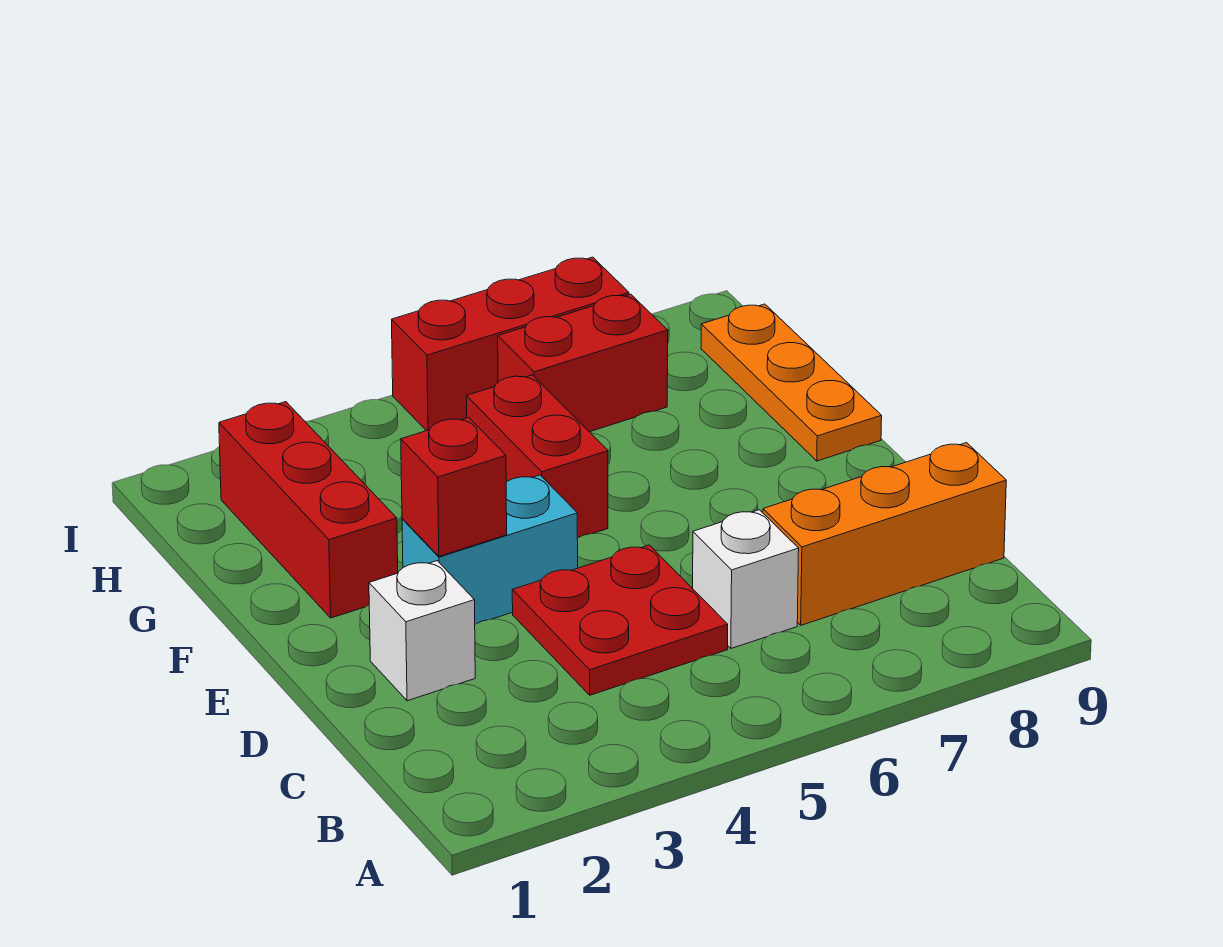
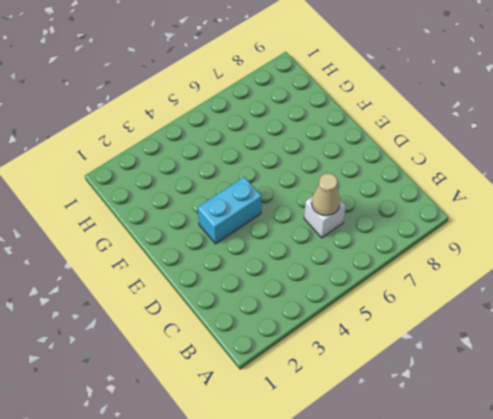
tan 1x1 cone [311,174,340,216] -> none
none -> red 2x2 plate [512,545,728,695]
none -> orange 1x3 brick [763,443,1006,625]

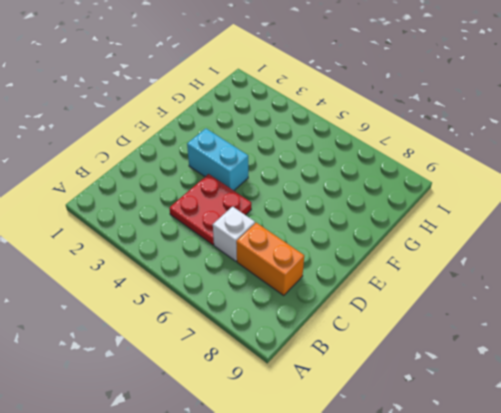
orange 1x2 brick [236,223,304,295] -> orange 1x3 brick [763,443,1006,625]
none -> white 1x1 brick [369,561,475,701]
none -> red 1x3 brick [219,402,398,618]

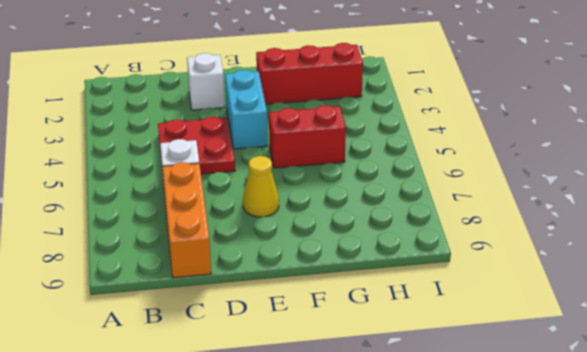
yellow 1x1 cone [243,156,279,217] -> none
none -> orange 1x3 plate [701,304,882,461]
none -> red 1x2 brick [498,294,668,432]

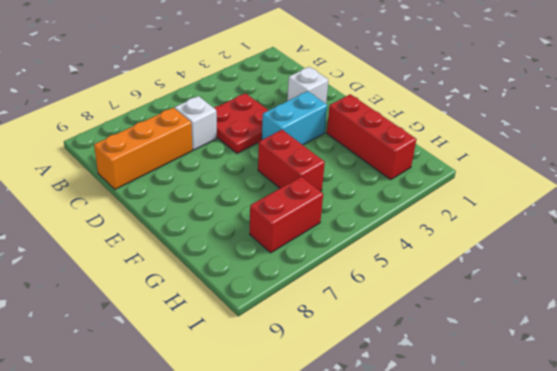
none -> orange 1x3 plate [701,304,882,461]
none -> red 1x3 brick [392,257,629,431]

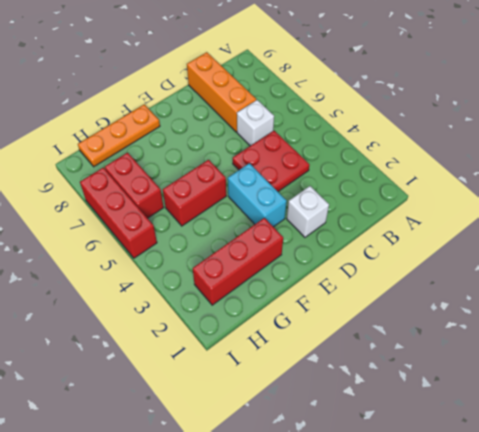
none -> red 1x1 brick [401,417,507,556]

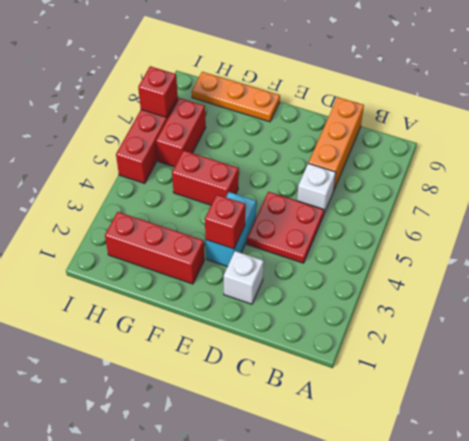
red 1x1 brick [138,66,178,118] -> none

